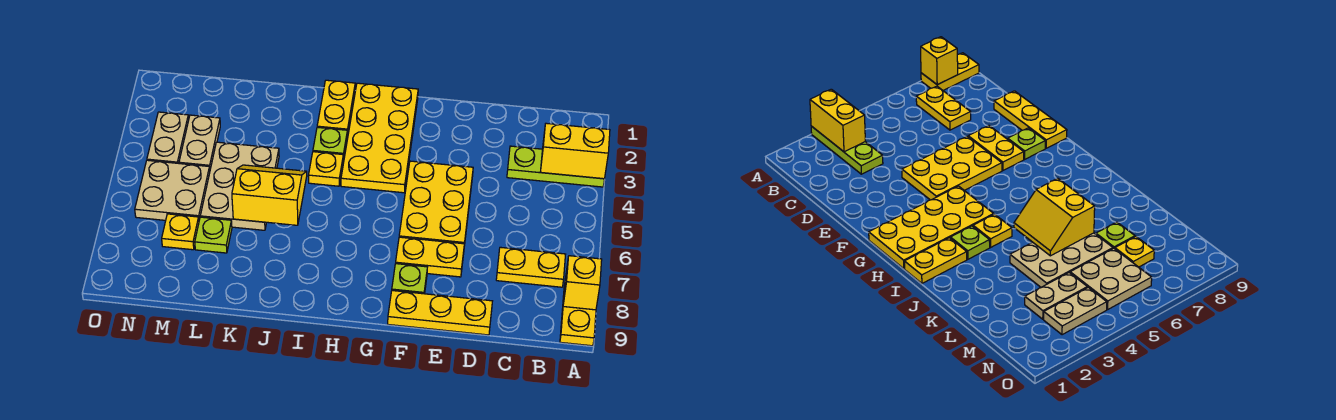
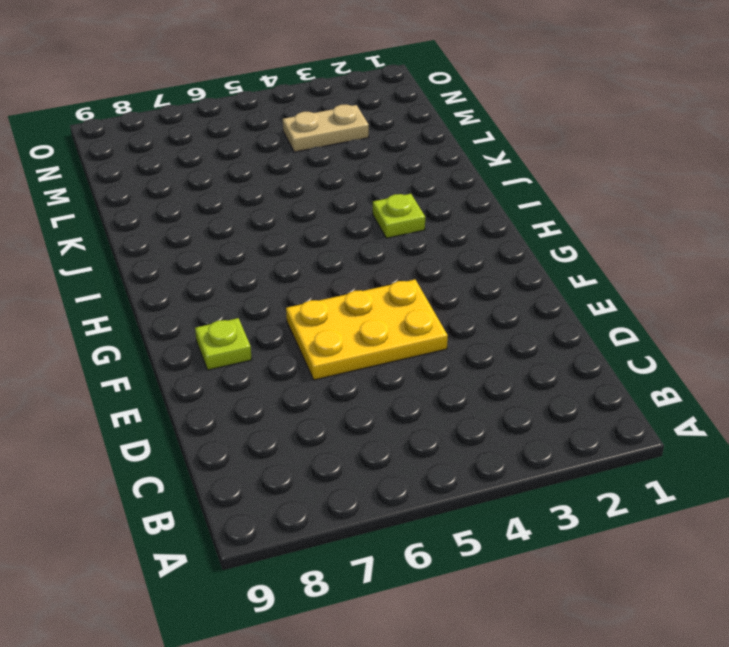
none -> lime 1x3 plate [507,146,604,187]
none -> yellow 1x2 plate [560,286,596,346]
none -> yellow 1x2 plate [496,247,566,287]

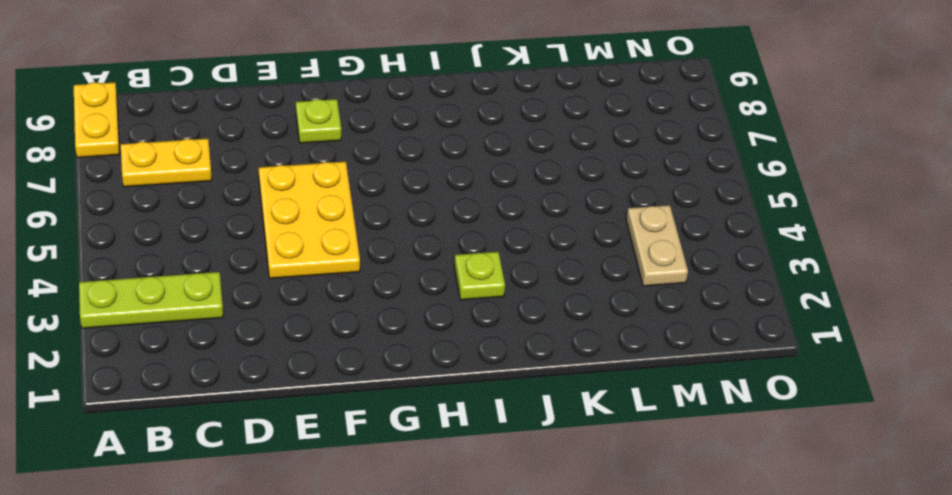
none -> yellow 1x3 plate [388,291,492,335]
none -> yellow 1x2 plate [396,237,464,277]
none -> yellow 2x4 plate [341,83,418,193]

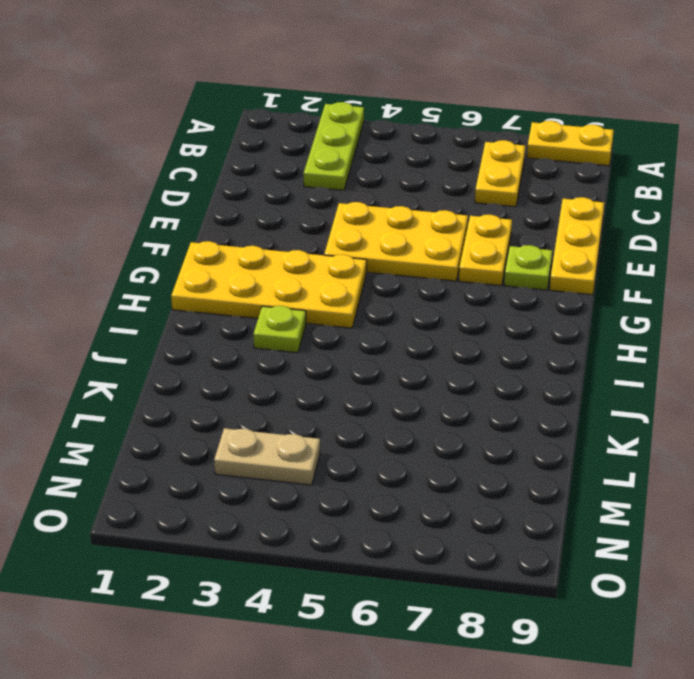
none -> yellow 1x2 plate [317,80,355,137]
none -> yellow 1x1 plate [308,152,344,186]
none -> tan 2x3 plate [200,142,279,230]

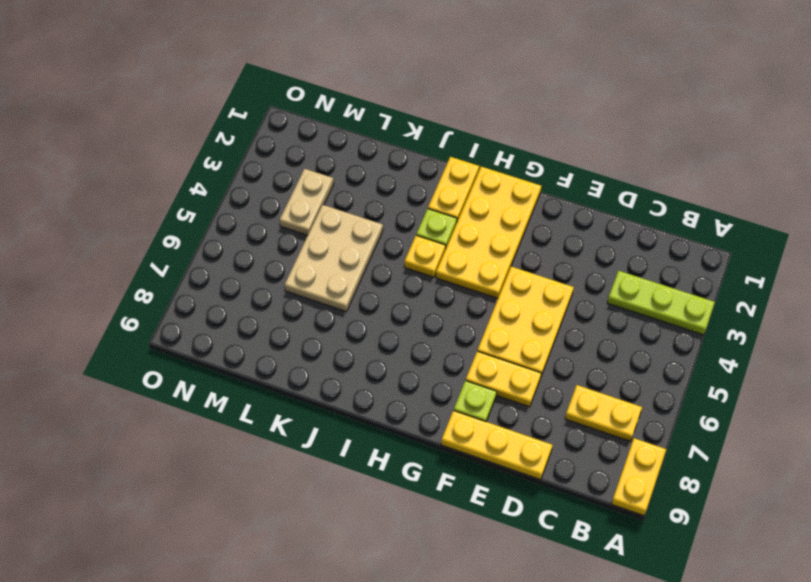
none -> lime 1x1 plate [195,217,232,253]
none -> tan 2x2 plate [135,160,210,220]
none -> yellow 1x1 plate [162,214,199,250]

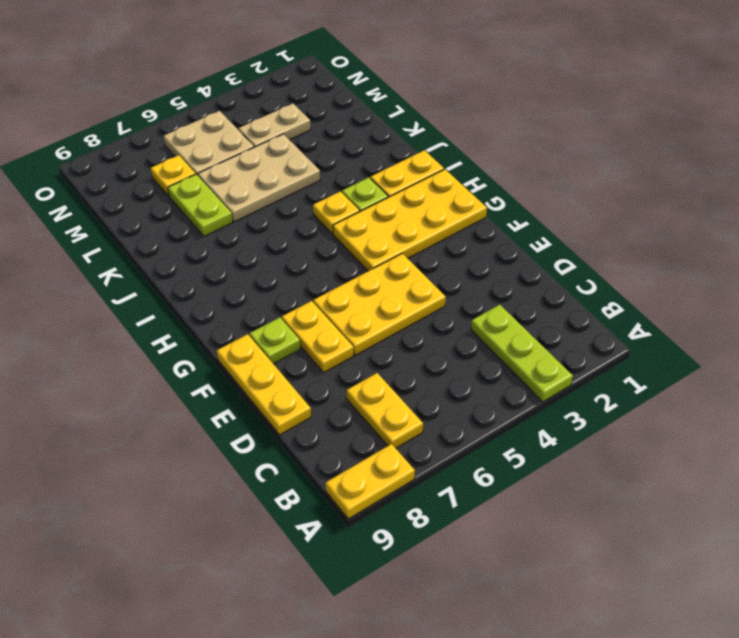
lime 1x2 plate [168,174,233,236] -> lime 1x1 plate [195,217,232,253]
none -> tan 1x2 plate [147,112,189,163]
none -> yellow 1x2 brick [540,123,610,179]
none -> yellow 1x1 brick [563,256,602,310]

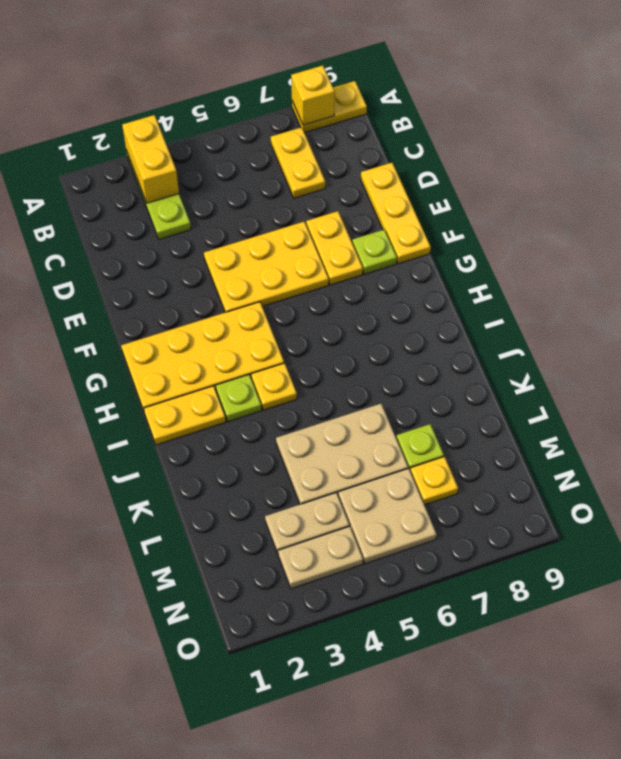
none -> yellow 2x2 slope [232,165,307,225]

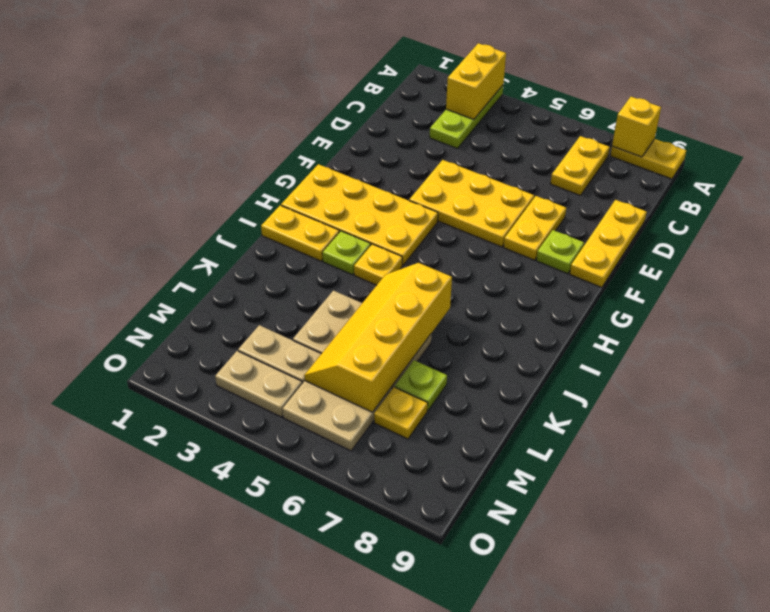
yellow 2x4 slope [304,263,452,412] -> yellow 2x2 slope [232,165,307,225]

